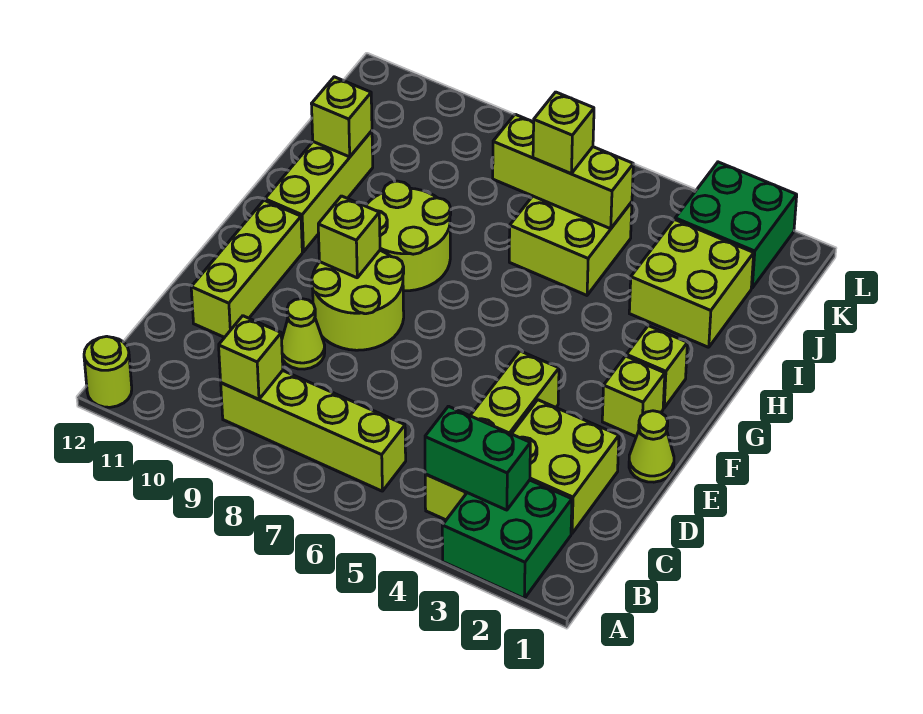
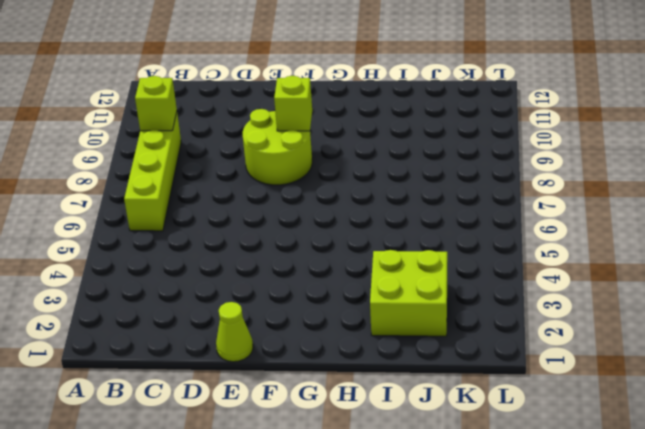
none -> green 2x2 brick [442,480,572,598]
none -> lime 1x1 round brick [84,336,132,407]
none -> lime 1x4 brick [425,351,559,520]

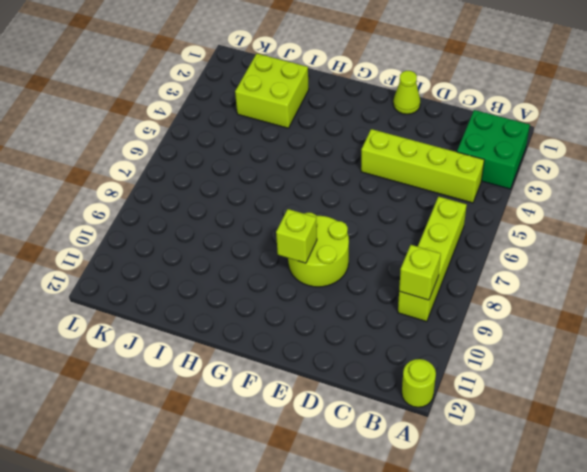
none -> lime 2x2 brick [512,400,619,534]
none -> lime 1x1 cone [282,299,325,369]
none -> lime 1x3 brick [191,200,302,337]

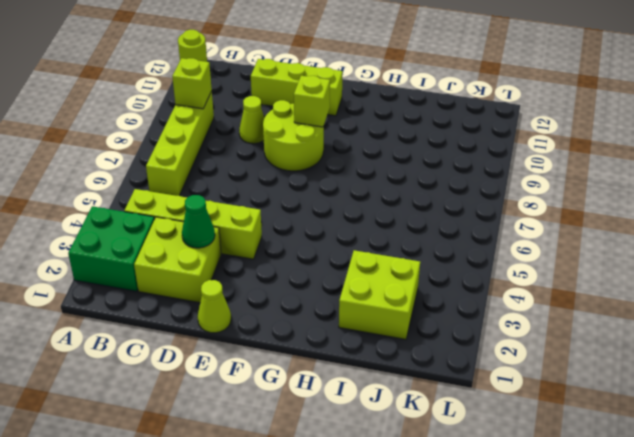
green 1x1 cone [182,195,215,248] -> none
none -> lime 1x1 brick [602,356,665,436]
none -> lime 1x1 brick [626,326,687,408]
none -> lime 2x2 round brick [366,181,451,291]

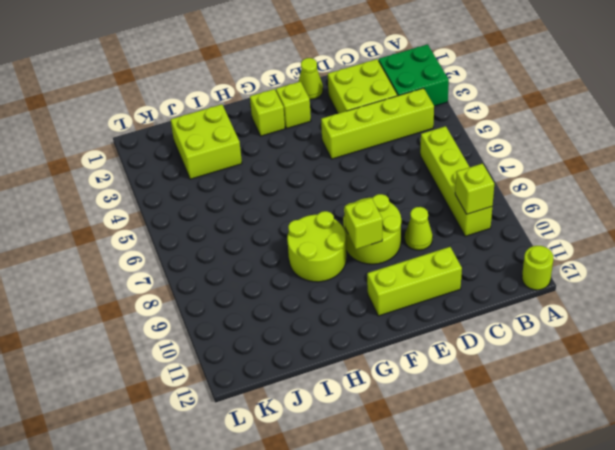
none -> lime 1x3 brick [265,131,373,252]
none -> lime 2x2 brick [509,196,632,295]
none -> green 2x2 brick [675,162,797,288]

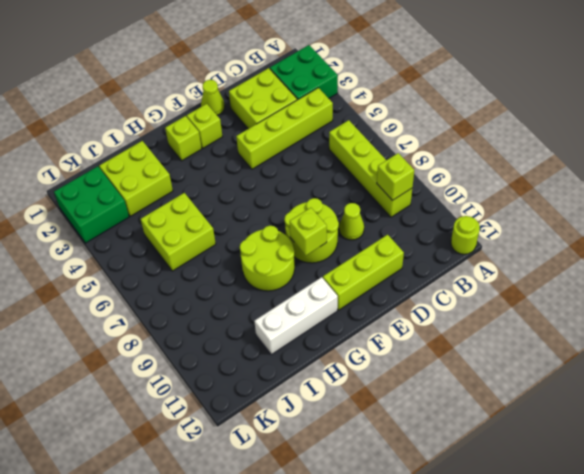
white 1x3 brick [254,277,338,355] -> lime 1x3 brick [265,131,373,252]
none -> green 1x2 brick [425,406,530,510]
none -> lime 1x1 brick [312,77,372,157]
none -> lime 1x3 brick [493,114,633,229]

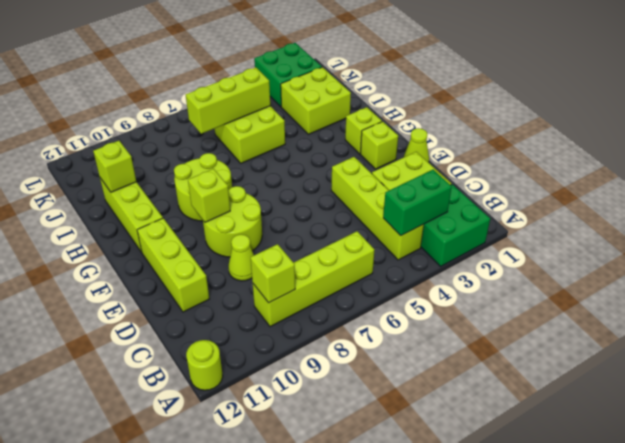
none -> lime 1x1 brick [533,92,594,174]

